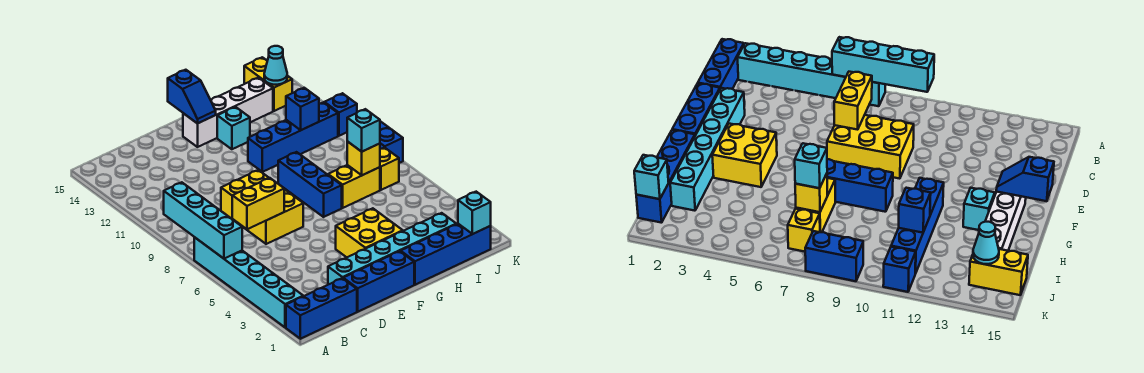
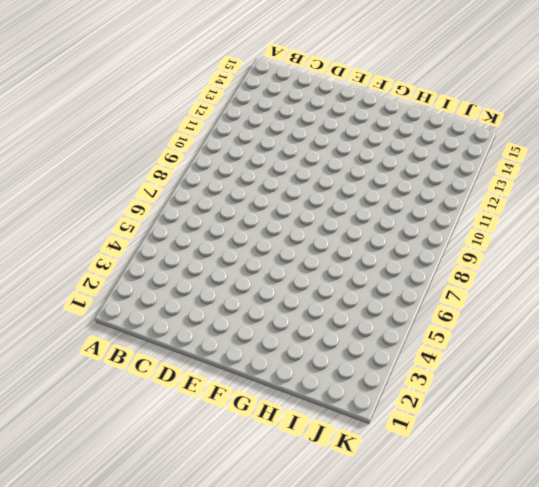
none -> blue 1x3 brick [286,278,357,339]
none -> cyan 1x6 brick [194,237,303,327]
none -> blue 1x3 brick [343,251,414,312]

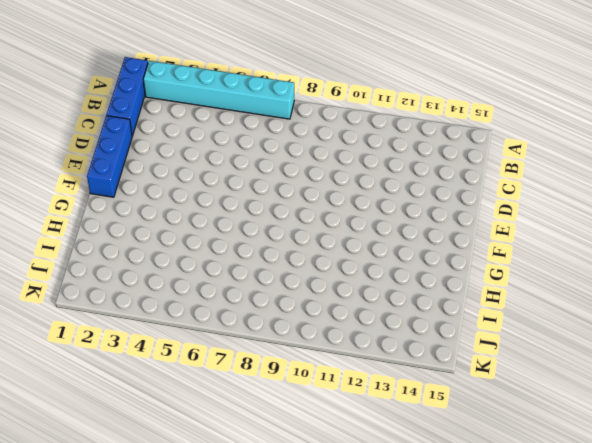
none -> cyan 1x6 brick [328,213,456,285]
none -> yellow 2x3 brick [221,170,303,244]
none -> yellow 2x2 brick [336,208,403,257]

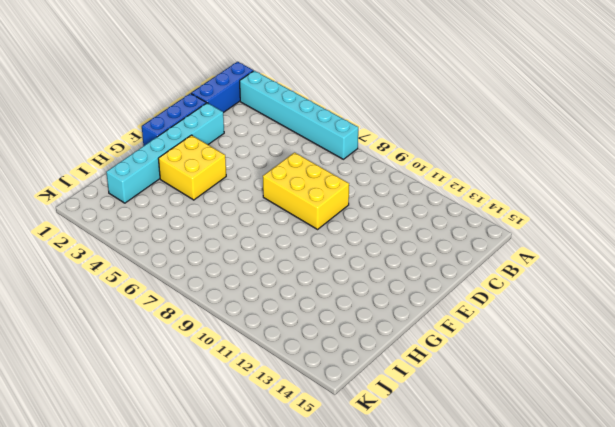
none -> white 1x4 brick [183,78,273,147]
none -> blue 1x4 brick [401,224,491,285]
none -> blue 1x3 brick [278,152,342,217]

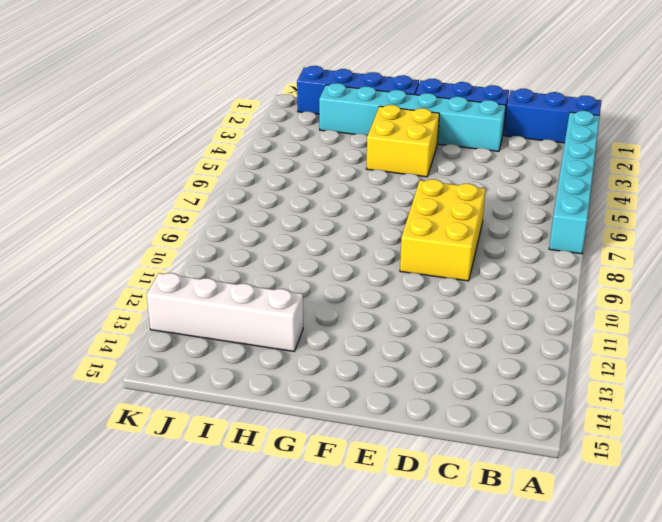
white 1x4 brick [147,273,303,351] -> white 1x4 brick moved to [183,78,273,147]
none -> blue 1x3 brick [278,152,342,217]
none -> blue 1x4 brick [248,102,338,172]
none -> cyan 1x1 brick [217,107,250,149]

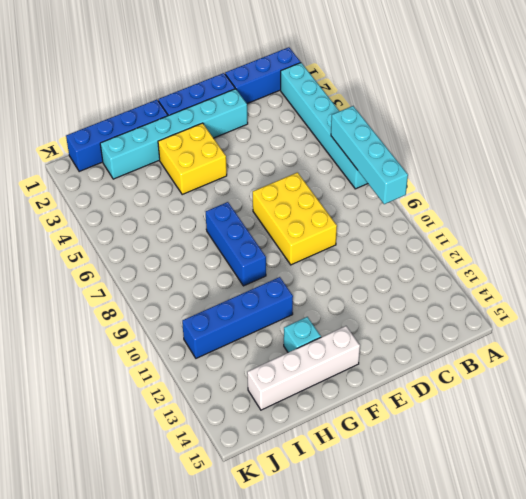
none -> yellow 1x2 brick [328,165,380,208]
none -> yellow 1x1 brick [380,147,399,190]
none -> yellow 1x2 brick [244,57,292,111]

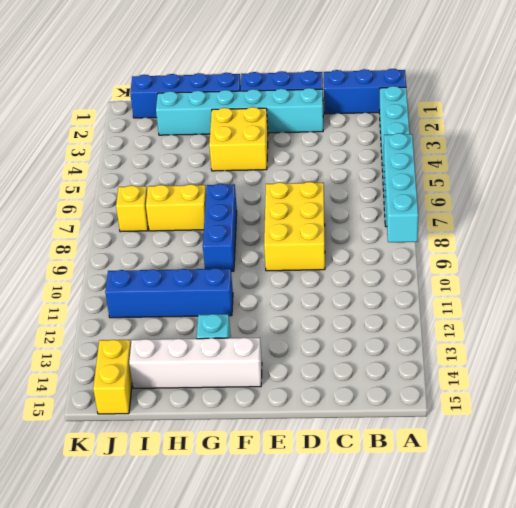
none -> blue 1x2 brick [380,121,403,163]
none -> blue 1x1 brick [324,93,357,136]
none -> yellow 1x2 brick [232,178,284,229]

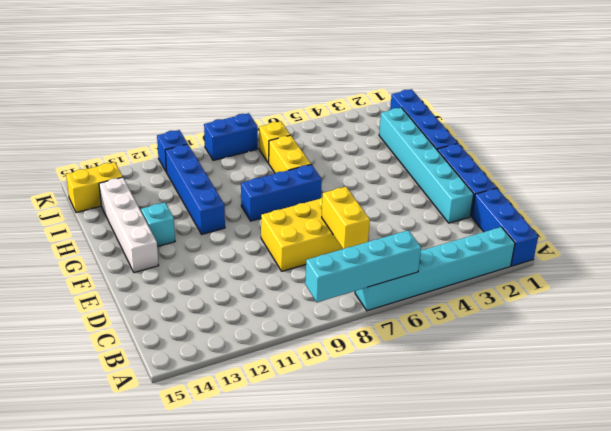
none -> yellow 2x2 brick [336,208,403,257]
none -> blue 1x2 slope [168,70,216,124]
none -> yellow 1x1 brick [347,141,380,175]

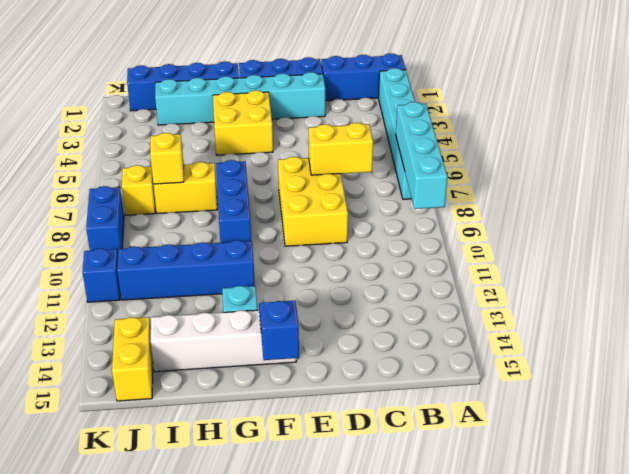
none -> blue 1x1 brick [286,88,319,130]
none -> cyan 1x1 brick [458,192,491,234]
none -> cyan 1x1 cone [264,46,287,85]

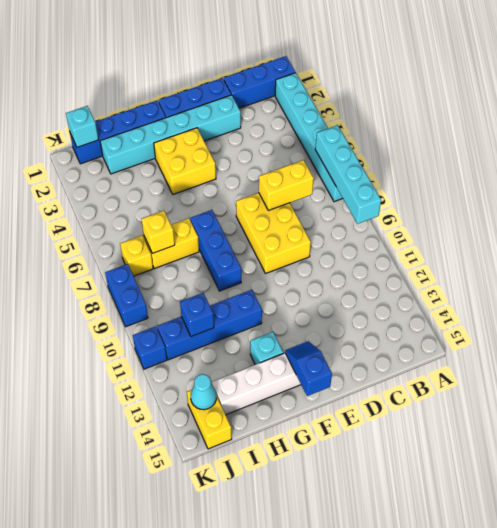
none -> cyan 1x1 brick [347,109,380,152]

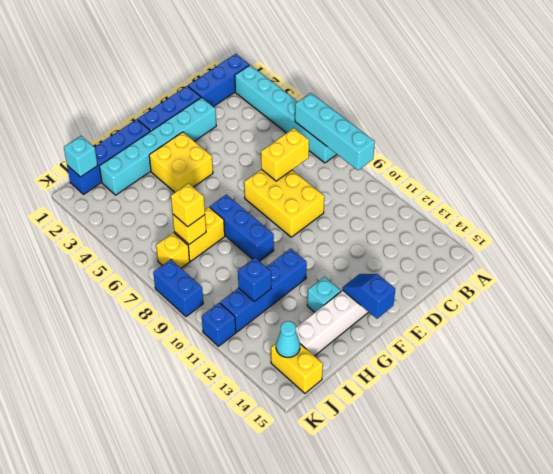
yellow 1x1 brick [171,183,205,227] -> cyan 1x1 brick [347,109,380,152]

